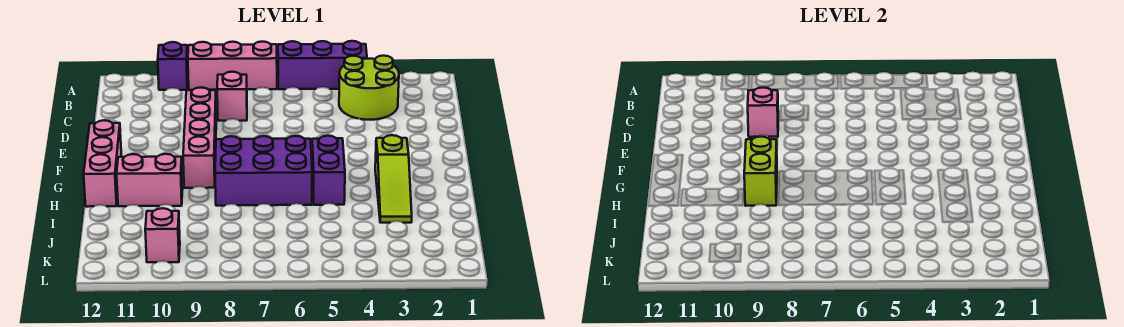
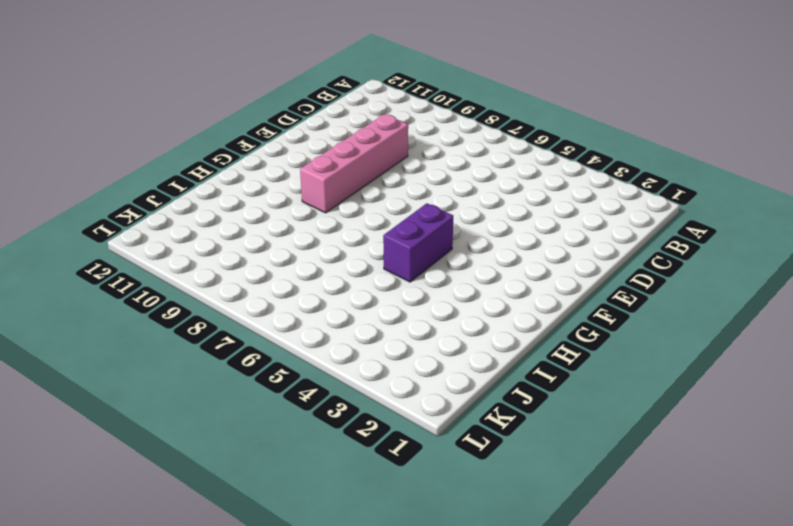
none -> purple 1x3 brick [278,41,367,89]
none -> pink 1x3 brick [188,42,277,90]
none -> purple 1x1 brick [158,42,188,90]

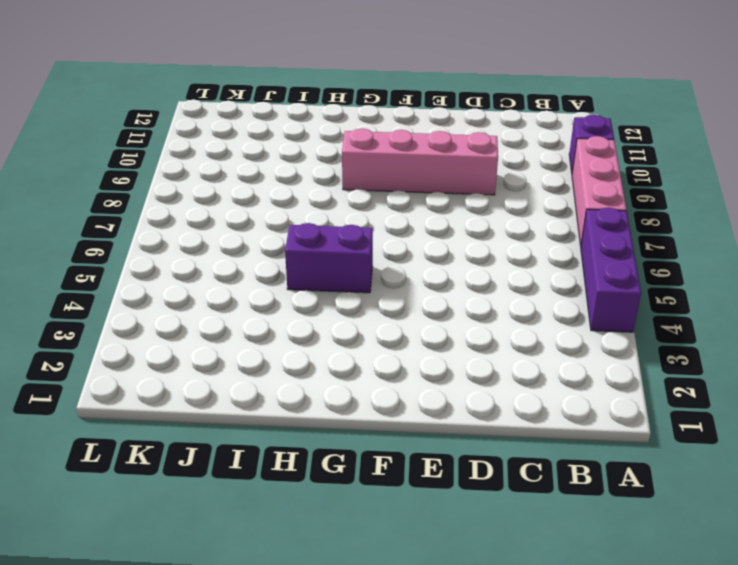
none -> lime 2x2 round brick [339,56,399,120]
none -> pink 1x1 brick [217,72,247,121]
none -> pink 1x3 brick [84,120,121,207]

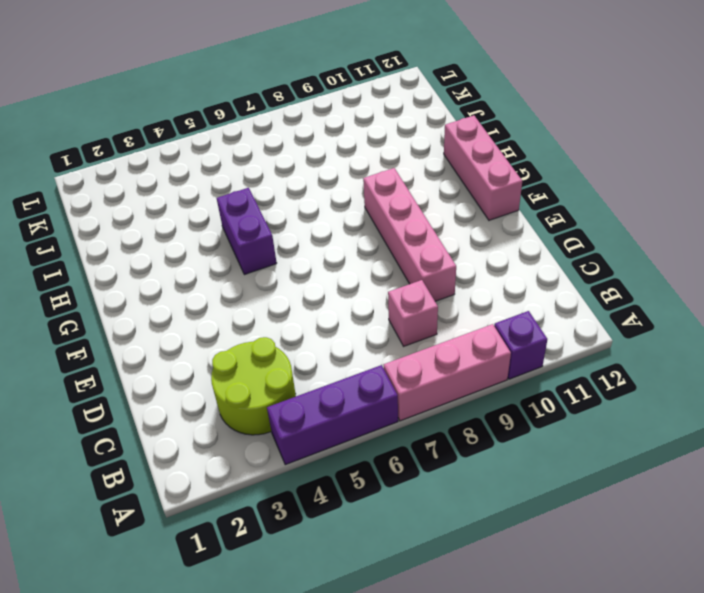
none -> lime 1x3 slope [375,135,412,223]
none -> purple 2x3 brick [215,136,312,206]
none -> pink 1x2 brick [117,154,183,206]

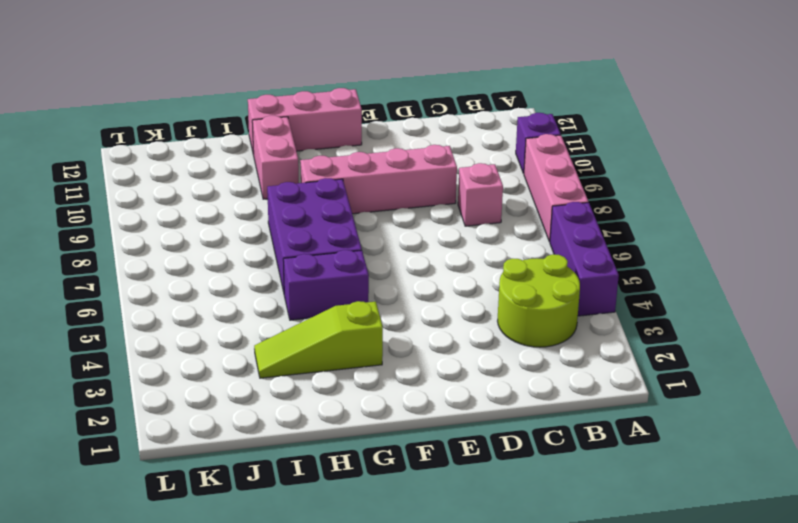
none -> pink 1x1 brick [145,208,180,262]
none -> pink 1x1 brick [748,88,778,137]
none -> lime 1x2 brick [744,137,777,206]

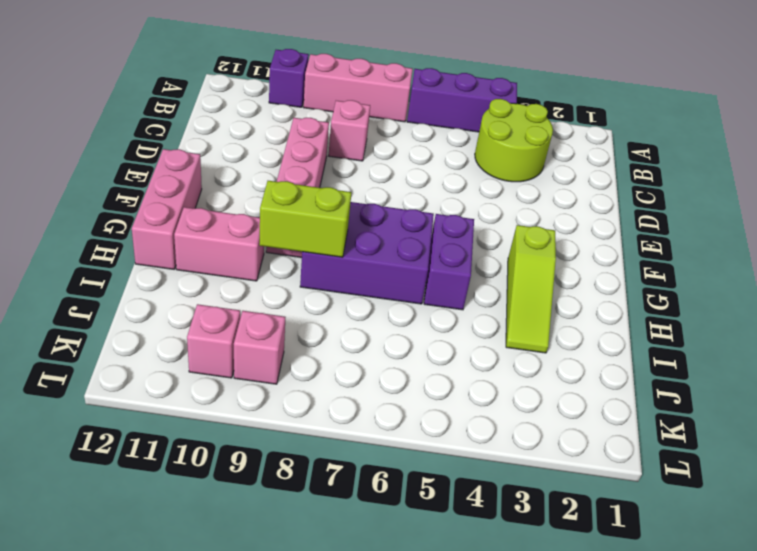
lime 1x2 brick [259,181,351,257] -> lime 1x2 brick turned to [744,137,777,206]
pink 1x1 brick [234,311,285,384] -> pink 1x1 brick moved to [748,88,778,137]

